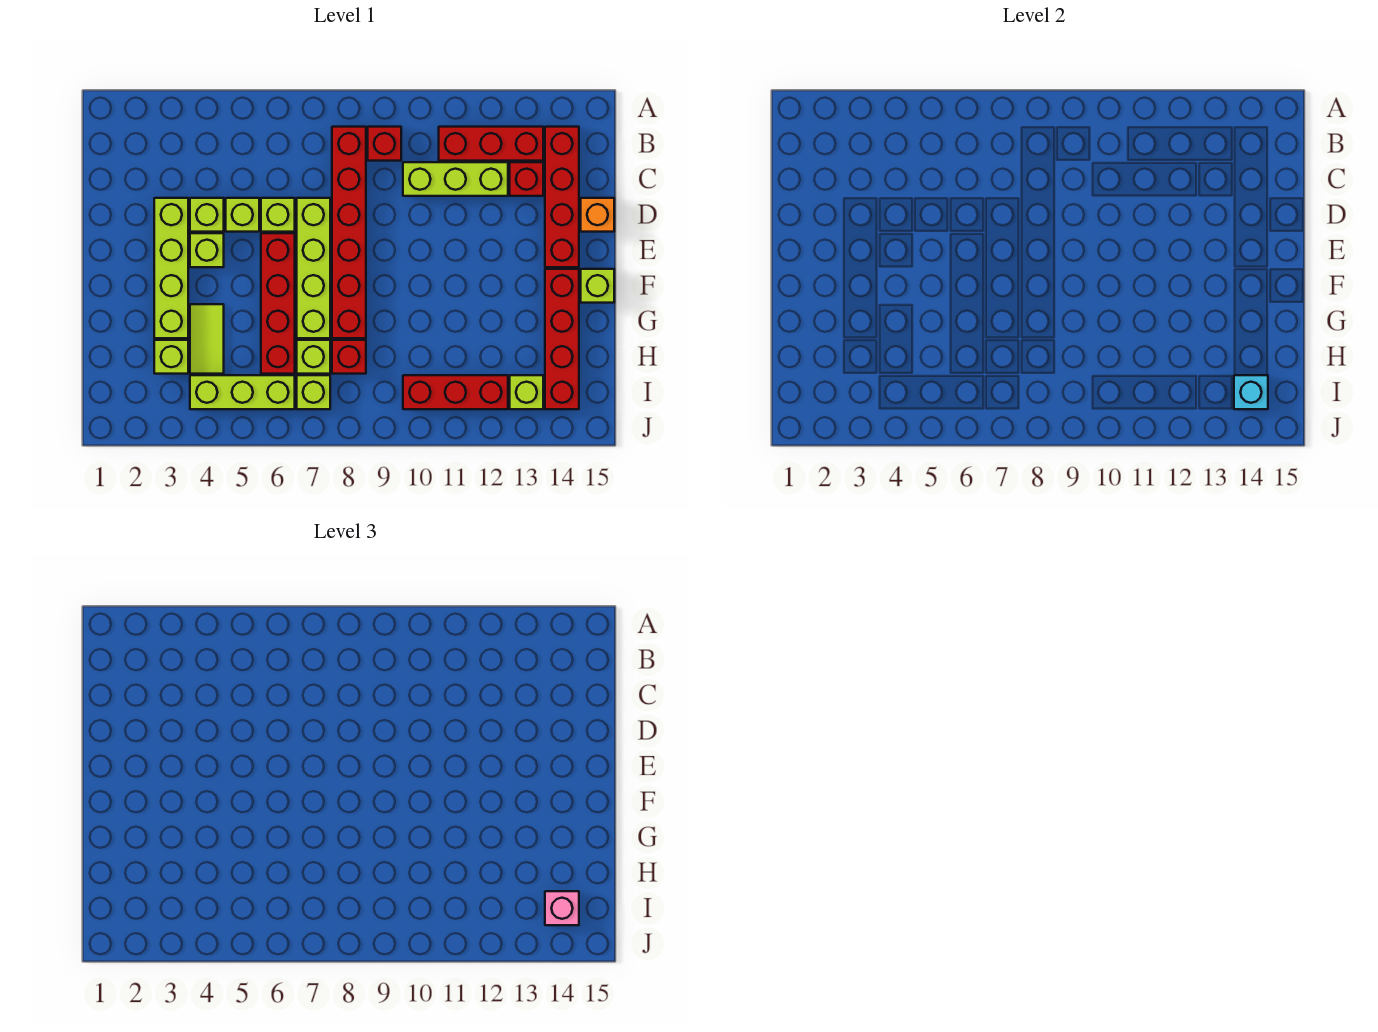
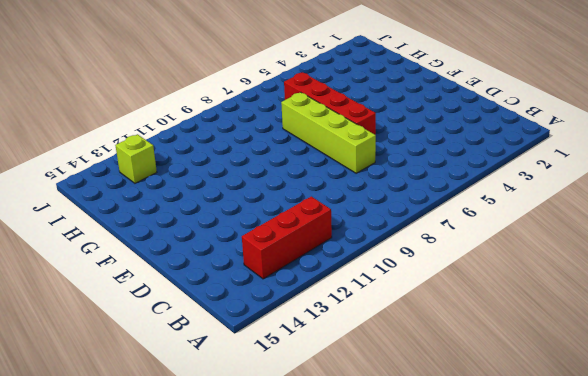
none -> red 1x6 brick [332,127,366,338]
none -> red 1x1 brick [368,127,401,161]
none -> red 1x4 brick [545,127,579,267]

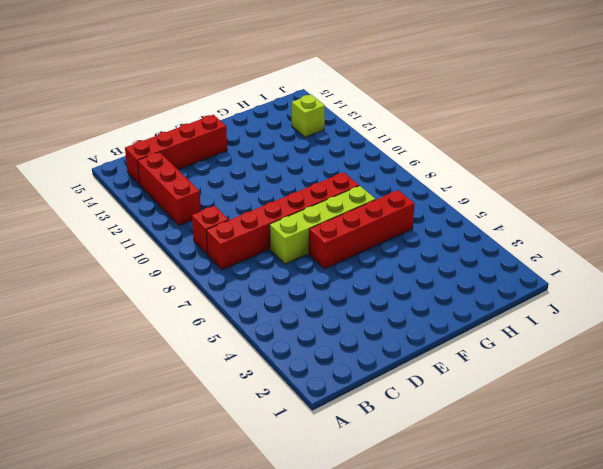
none -> lime 1x3 brick [403,162,508,196]
none -> red 1x1 brick [510,162,543,196]
none -> lime 1x4 brick [154,198,188,338]

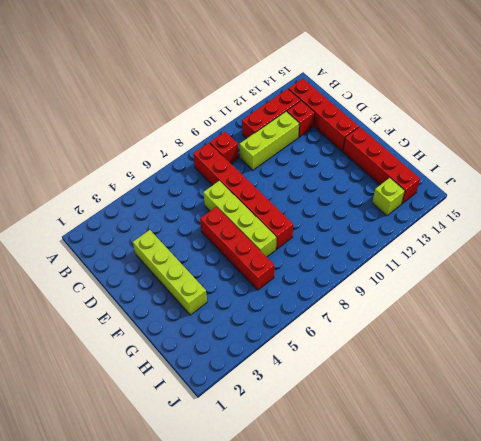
none -> lime 1x1 brick [190,198,224,232]
none -> lime 1x1 brick [226,198,259,232]
none -> lime 1x1 brick [261,198,295,232]

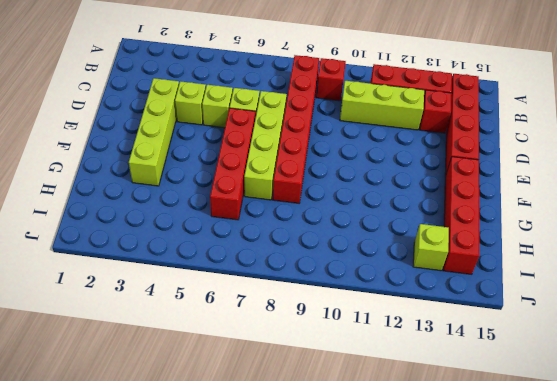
none -> orange 1x1 brick [581,198,614,232]
none -> lime 1x1 brick [190,233,224,267]
none -> lime 1x1 brick [581,269,614,303]

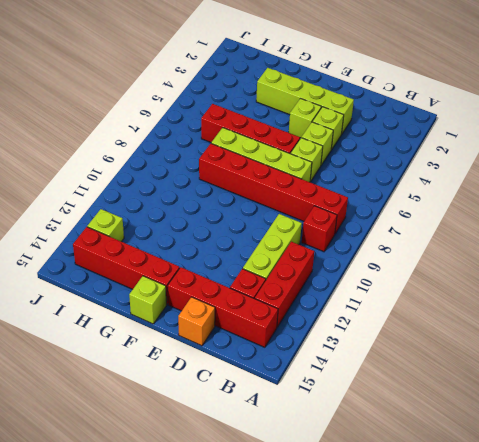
none -> lime 1x2 tile [190,304,224,374]
none -> lime 1x1 brick [154,340,188,374]
none -> lime 1x1 brick [297,340,330,374]

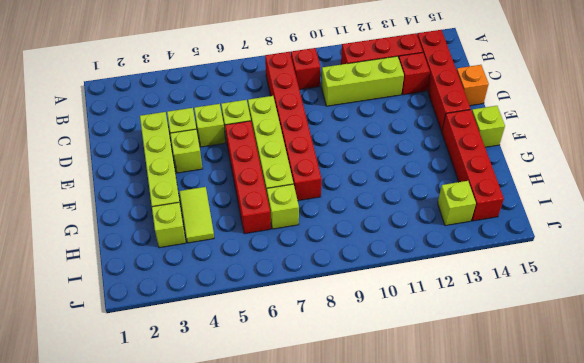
none -> red 1x1 brick [332,340,366,374]
none -> lime 1x3 brick [190,375,295,409]
none -> lime 1x1 brick [297,375,330,409]

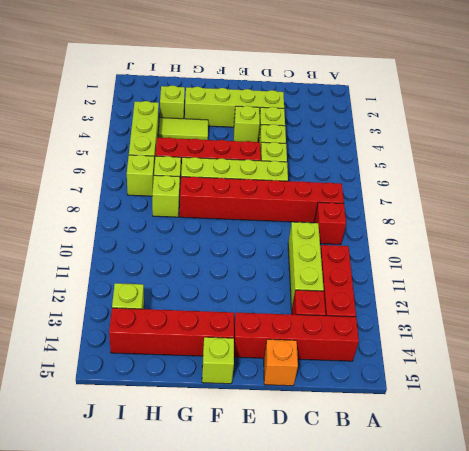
lime 1x1 brick [152,175,180,217] -> red 1x1 brick [332,340,366,374]
none -> red 1x3 brick [403,375,508,409]
none -> cyan 1x1 brick [1234,375,1268,409]
none -> pink 1x1 brick [545,891,579,925]

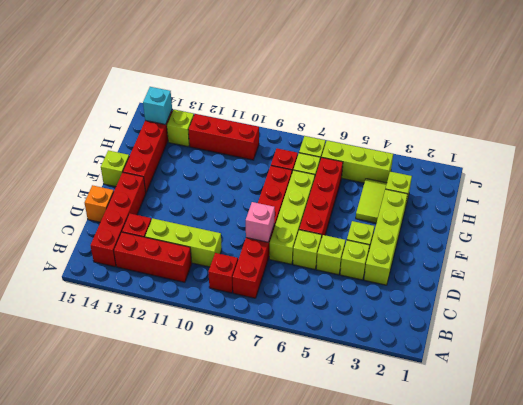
pink 1x1 brick [246,202,275,242] -> pink 1x1 brick moved to [545,891,579,925]

